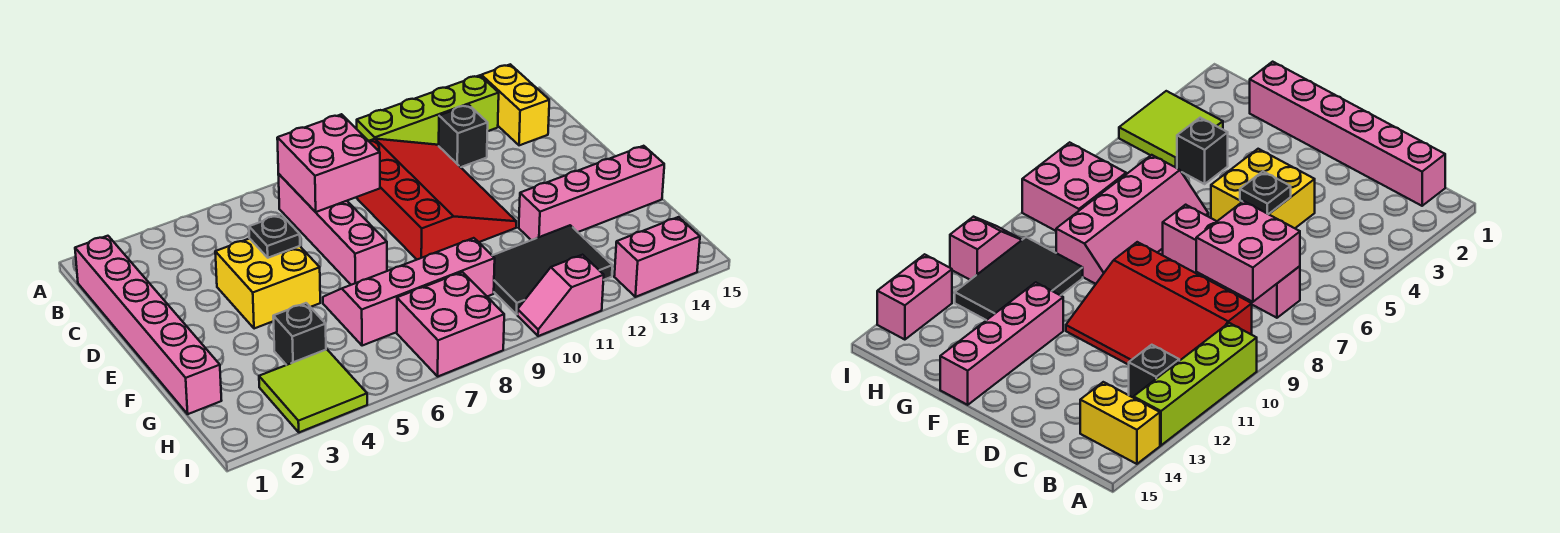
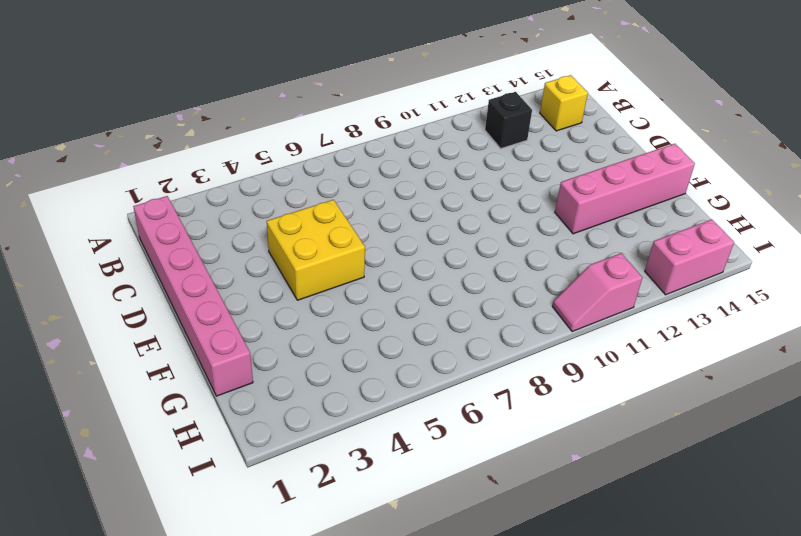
yellow 1x1 brick [540,75,588,131] -> yellow 1x2 brick [481,64,549,145]
none -> lime 1x4 brick [357,75,499,146]
none -> pink 1x4 brick [278,174,387,285]
none -> red 3x4 slope [356,139,516,259]

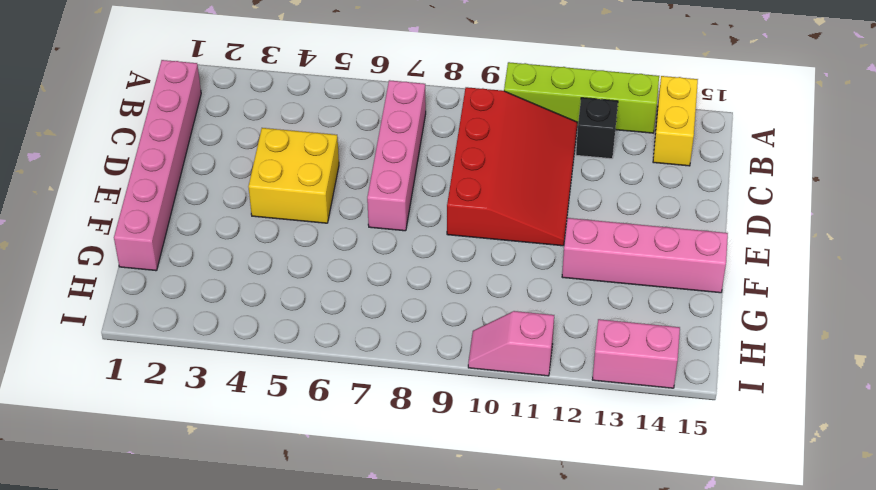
none -> pink 2x4 slope [323,238,495,346]
none -> black 1x1 brick [273,303,326,365]
none -> black 2x3 tile [492,225,612,315]

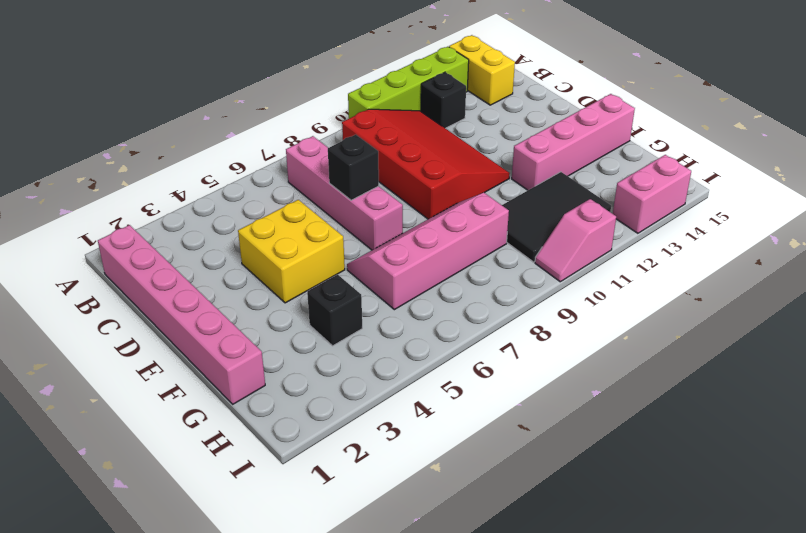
black 1x1 brick [328,135,379,200] -> none
none -> lime 2x2 tile [259,349,367,432]
none -> pink 2x2 brick [397,272,504,376]
none -> pink 2x2 brick [277,114,380,212]

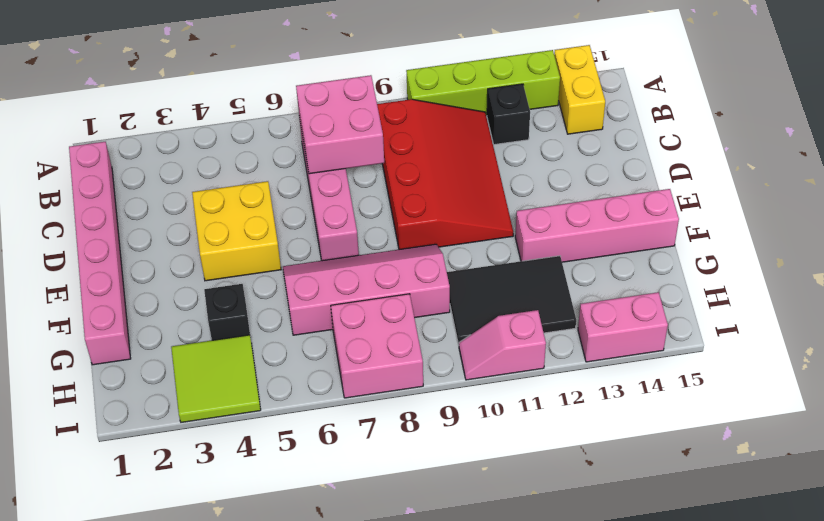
none -> black 1x1 plate [249,215,300,258]

